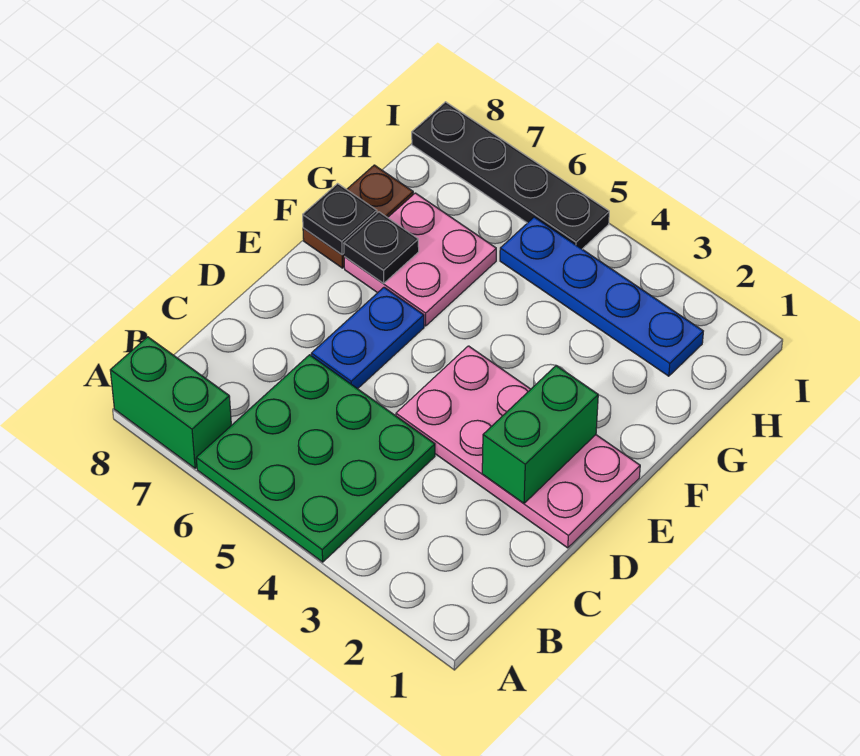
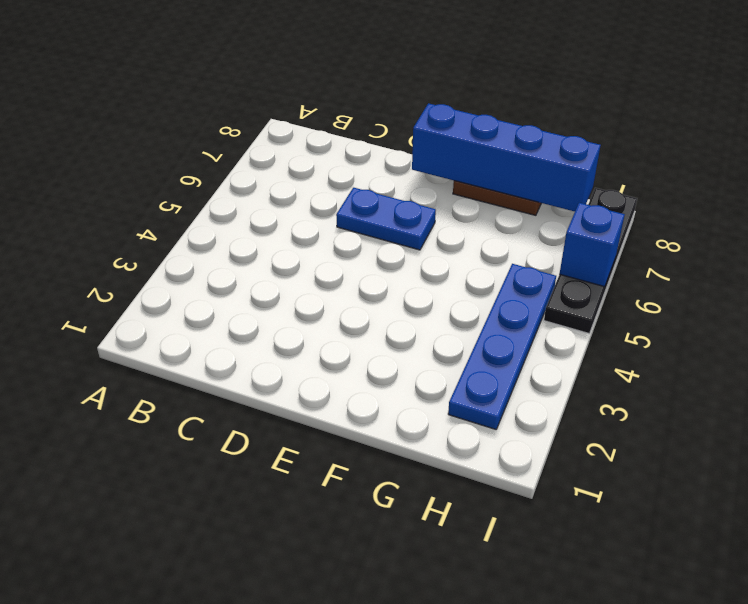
blue 1x4 brick [412,103,601,211] -> black 1x1 plate [303,184,377,255]
blue 1x1 brick [560,203,625,287] -> none
none -> green 3x3 plate [196,355,435,562]
none -> green 1x2 brick [110,337,231,468]

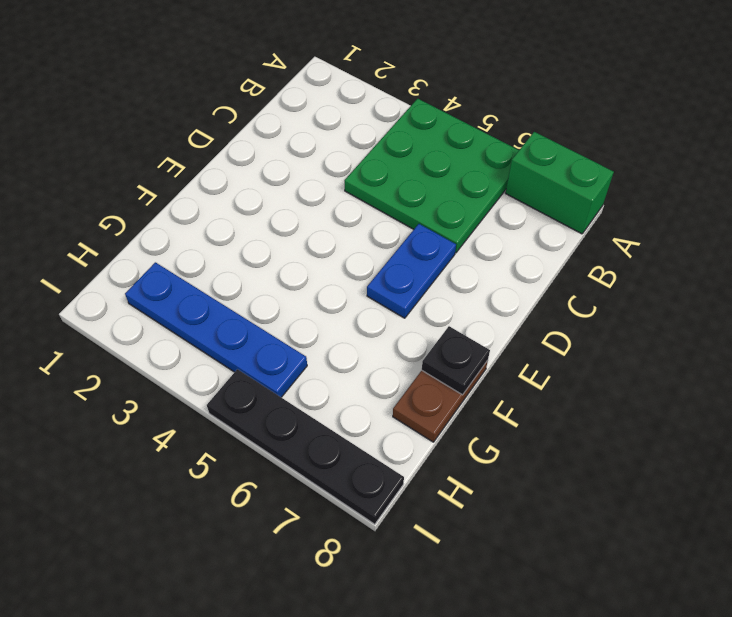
none -> pink 2x4 plate [396,346,640,548]
none -> pink 2x2 plate [344,193,496,326]

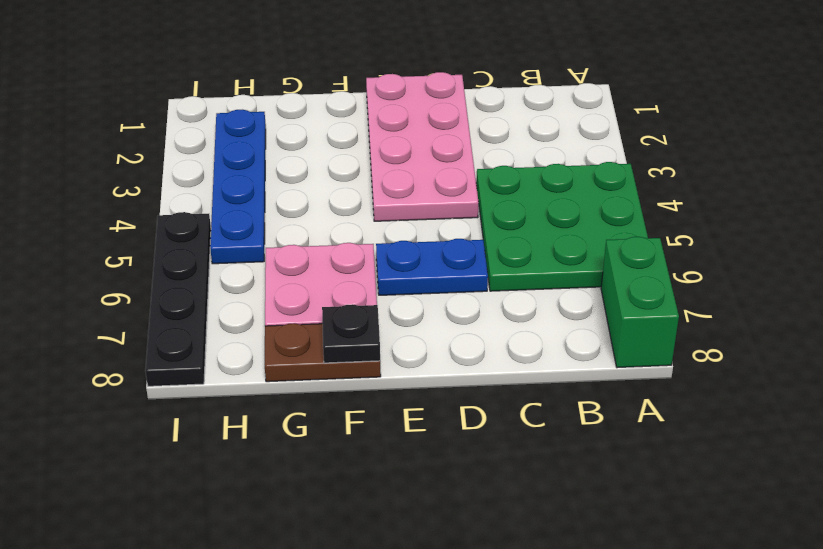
none -> green 1x2 brick [482,366,598,503]
none -> black 1x1 plate [344,212,419,284]

